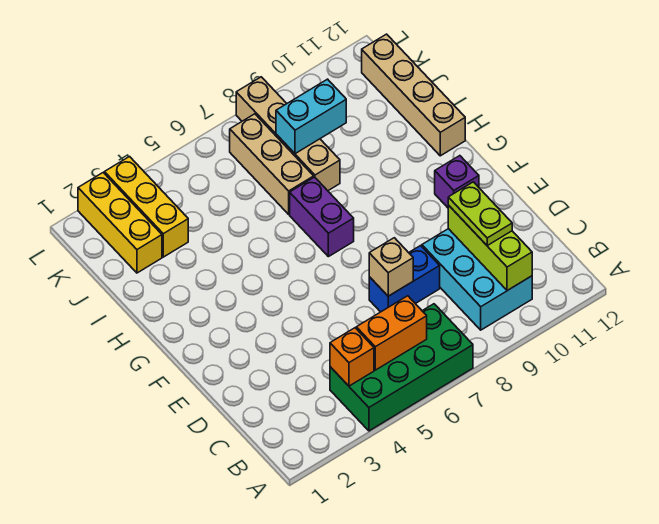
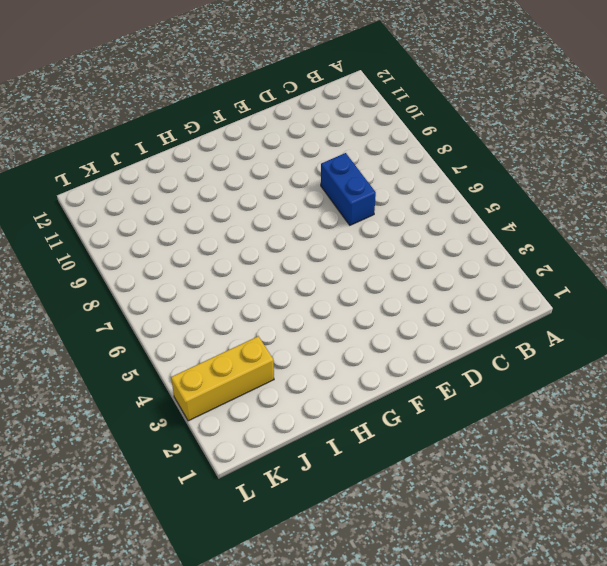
none -> green 2x4 brick [330,304,473,431]
none -> cyan 2x3 brick [422,229,532,330]
none -> purple 1x1 brick [435,156,479,208]

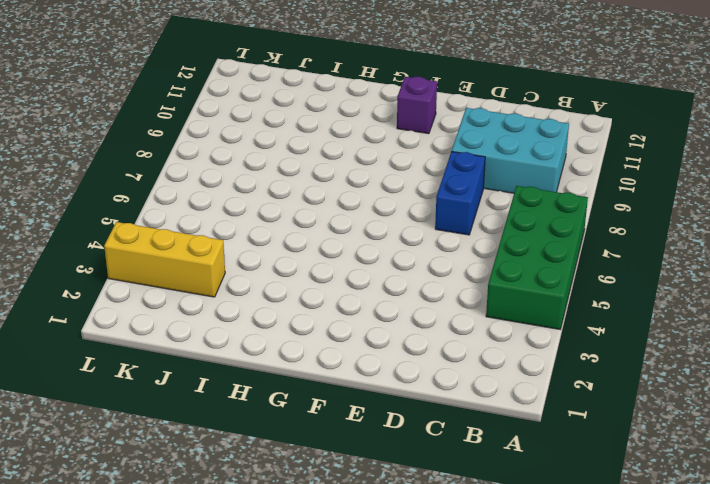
none -> purple 1x2 brick [290,177,354,257]
none -> tan 1x4 brick [362,34,465,156]
none -> tan 1x3 brick [230,114,314,214]

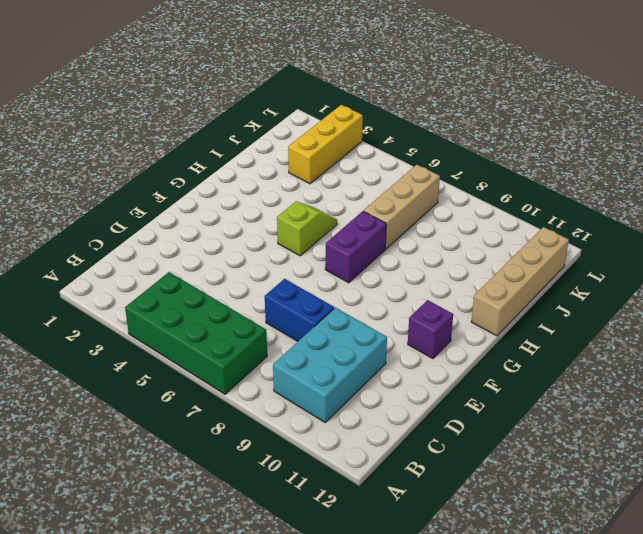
lime 1x2 slope [277,201,337,256] -> none
none -> tan 1x4 brick [236,77,340,191]
none -> yellow 1x3 brick [78,173,162,273]
none -> orange 1x1 brick [330,328,374,386]

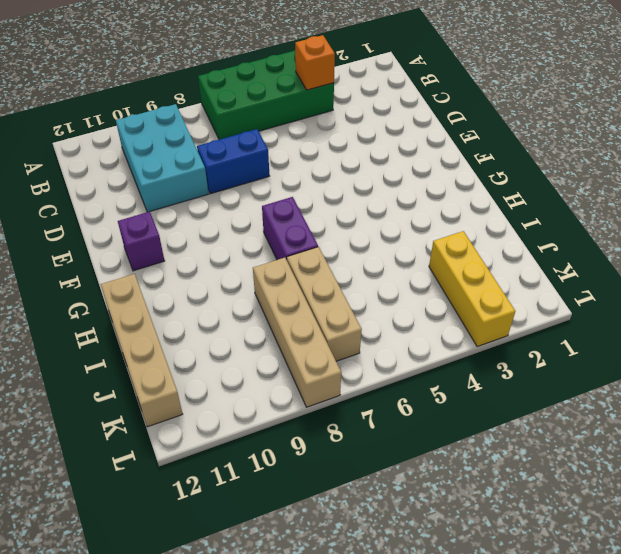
none -> yellow 1x3 brick [78,173,162,273]
none -> orange 1x2 brick [356,296,427,370]
none -> lime 1x3 brick [448,205,532,291]

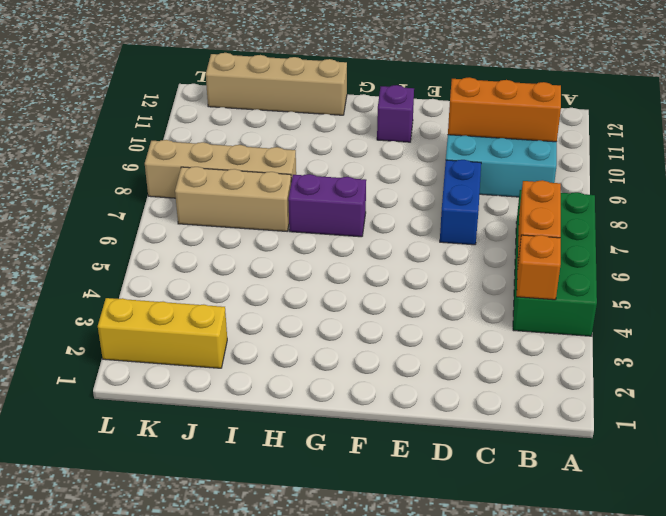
orange 1x3 brick [448,77,561,142] -> lime 1x3 brick [448,205,532,291]
none -> yellow 1x3 brick [104,157,188,257]
none -> tan 1x1 brick [369,238,413,296]
none -> cyan 1x2 brick [276,79,346,154]

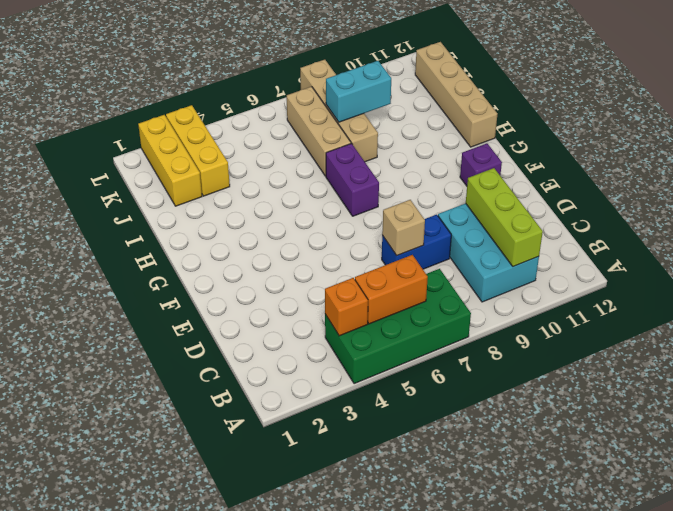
none -> lime 1x2 plate [448,182,512,246]

